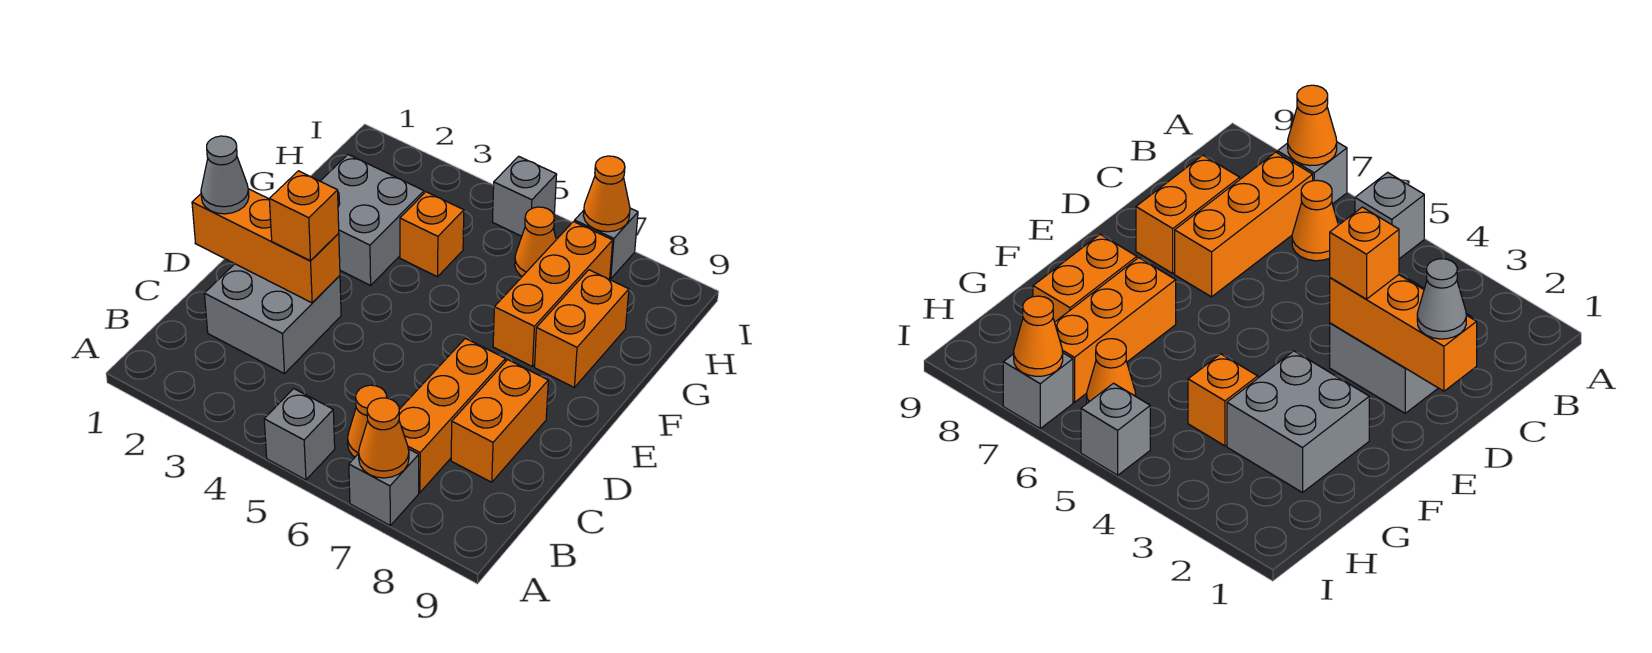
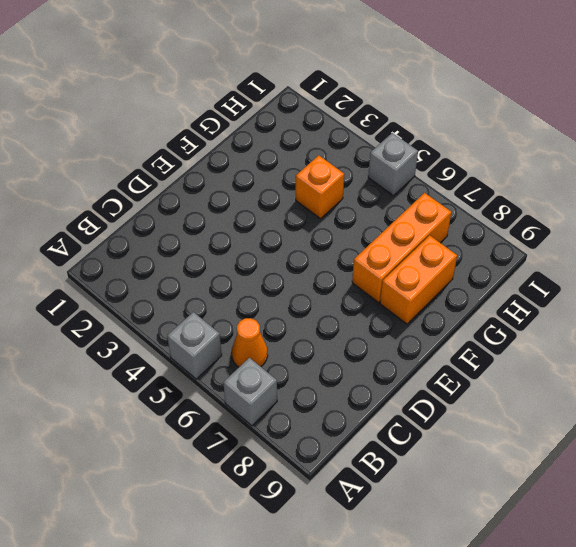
none -> orange 1x3 brick [399,338,505,492]
none -> grey 2x2 brick [204,264,341,374]
none -> orange 1x2 brick [451,360,548,482]

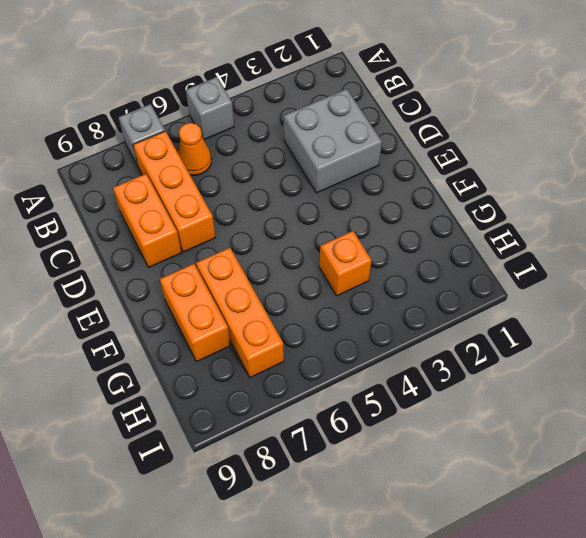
none -> grey 2x2 brick [320,155,424,285]
none -> orange 1x1 cone [515,207,556,276]
none -> grey 1x1 brick [492,156,557,236]

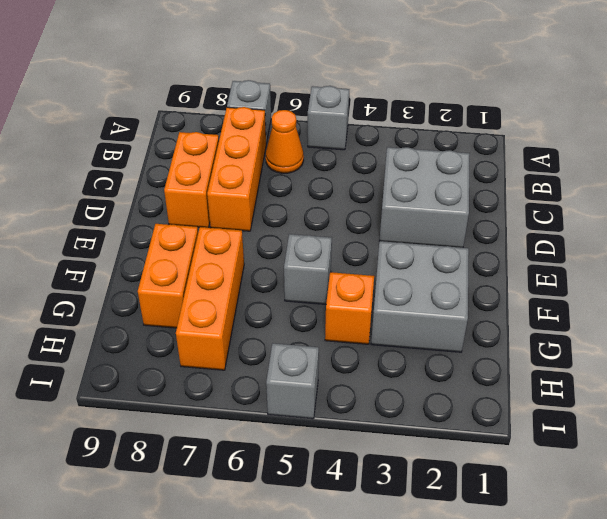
grey 1x1 brick [284,234,332,304] -> grey 1x1 brick moved to [575,208,638,279]
none -> orange 1x1 cone [515,207,556,276]
none -> orange 1x1 cone [359,398,409,478]
none -> orange 1x3 brick [192,189,340,303]

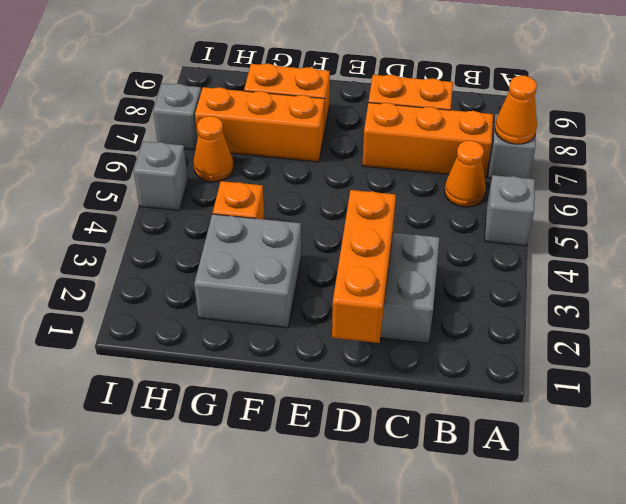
none -> orange 1x1 cone [583,156,630,232]
none -> grey 1x1 cone [201,136,249,214]
none -> orange 1x1 brick [269,171,339,261]

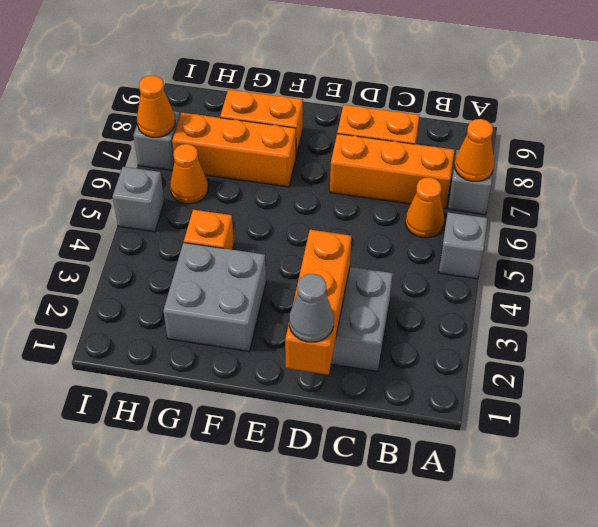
none -> orange 1x1 brick [269,171,339,261]

